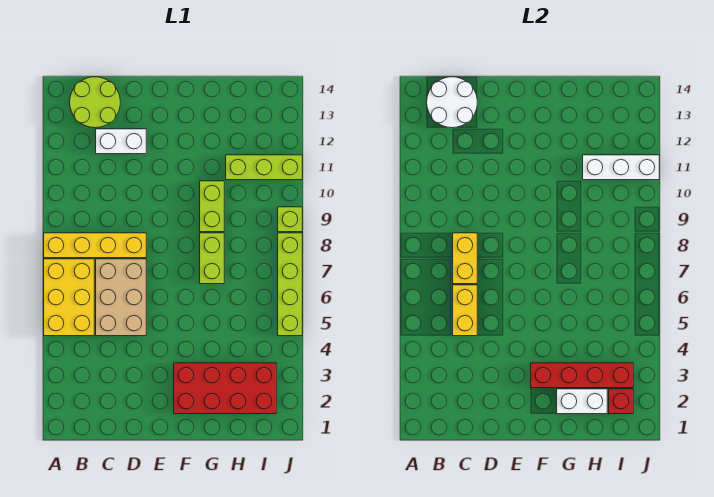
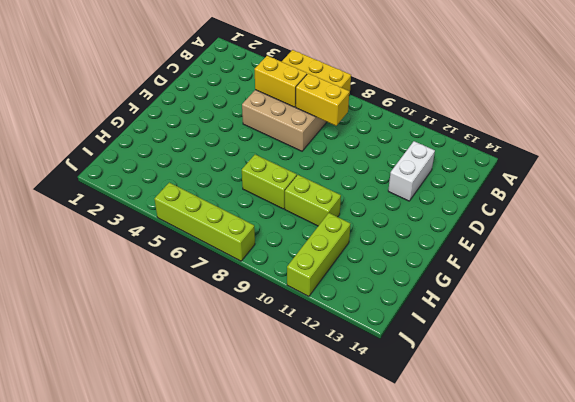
none -> yellow 1x4 brick [44,233,146,258]
none -> lime 2x2 round brick [70,77,120,128]
none -> red 2x4 brick [174,363,276,414]

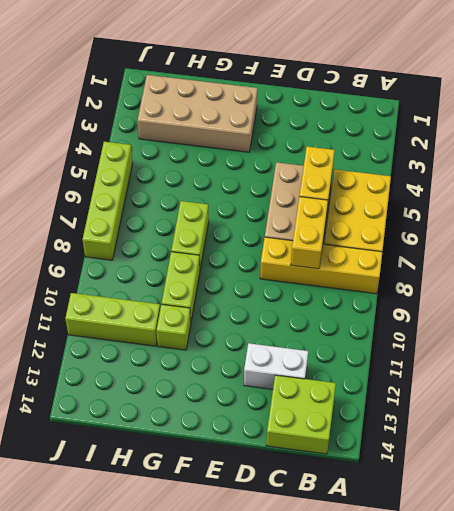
lime 2x2 brick [266,375,336,454] -> lime 2x2 round brick [70,77,120,128]
tan 2x4 brick [137,75,257,152] -> red 2x4 brick [174,363,276,414]
lime 1x1 brick [157,304,191,350] -> lime 1x1 brick moved to [278,207,302,232]
none -> white 2x2 round brick [427,77,477,128]
none -> red 1x4 brick [531,363,633,388]
none -> white 1x2 brick [557,389,607,414]

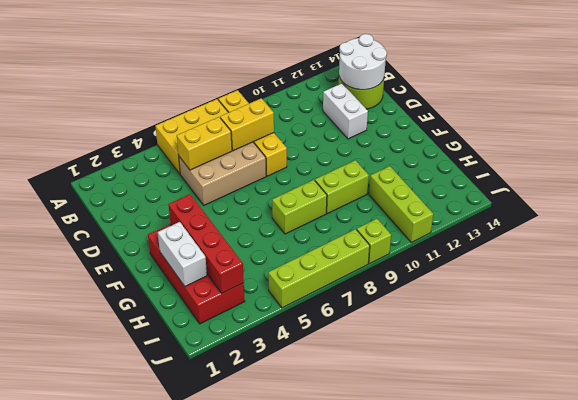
none -> white 1x3 brick [583,155,659,180]
none -> red 1x1 brick [609,389,633,414]

